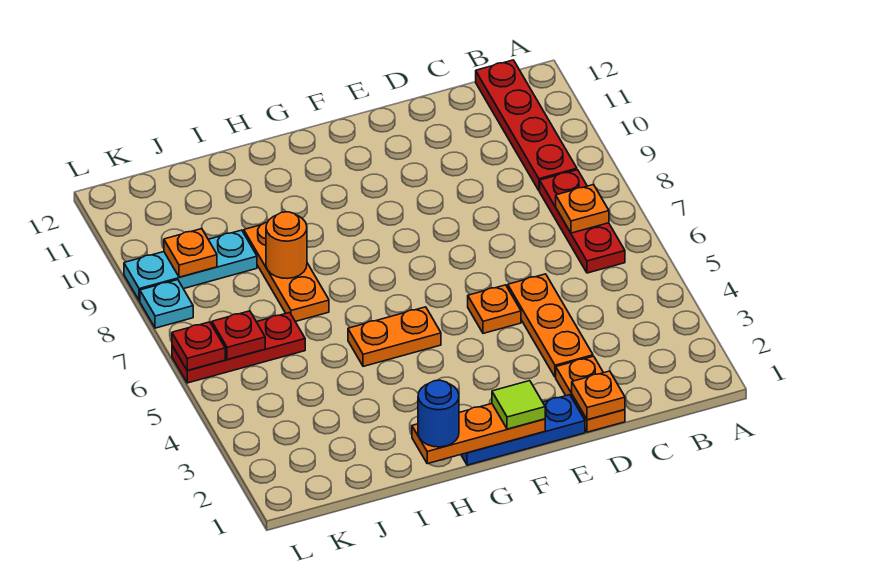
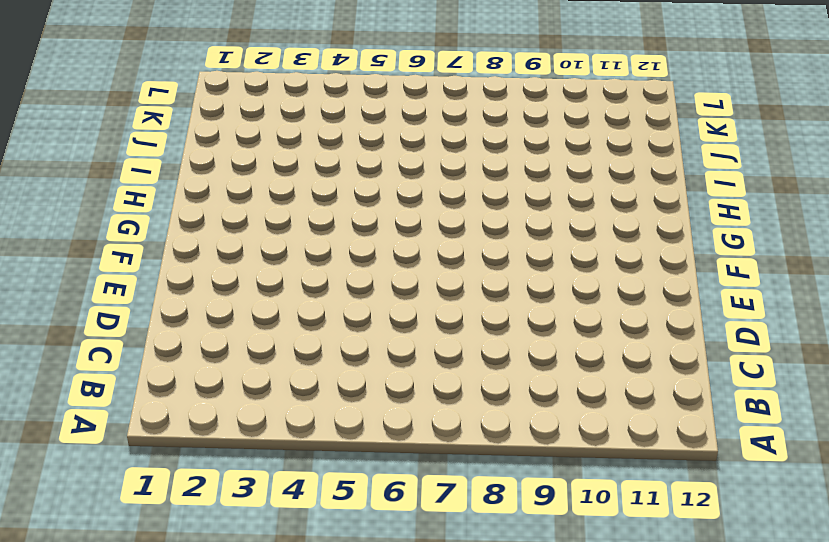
none -> red 1x3 plate [540,170,625,273]
none -> red 1x4 plate [476,60,577,191]
none -> orange 1x2 plate [556,356,625,432]

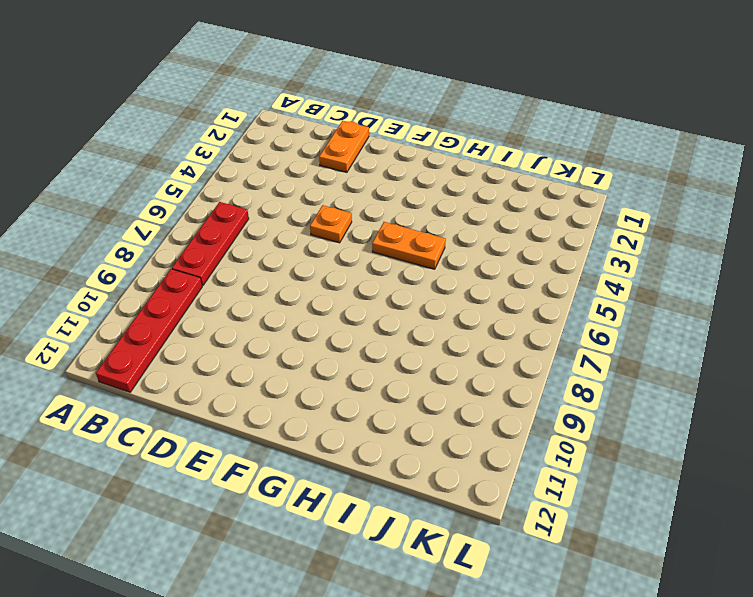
none -> orange 1x3 plate [508,274,593,377]
none -> blue 1x3 plate [461,395,585,465]
none -> orange 1x3 plate [244,222,329,322]

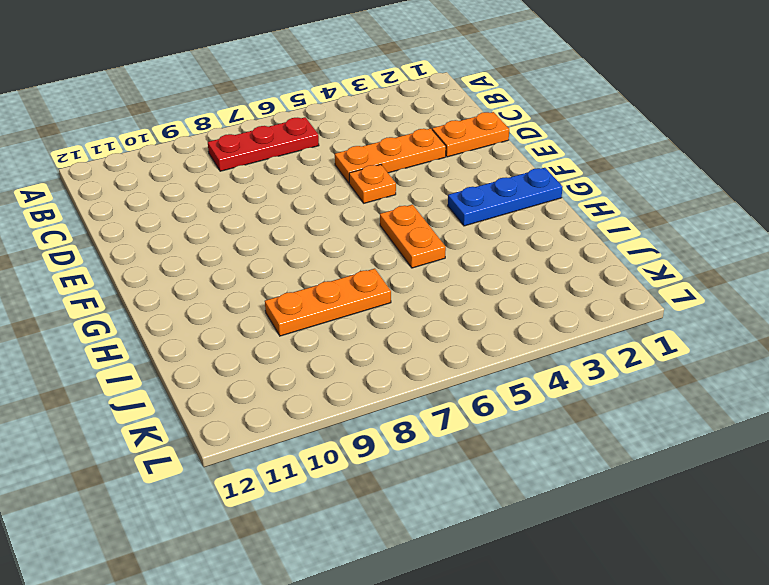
blue 1x3 plate [448,168,563,226] -> blue 1x3 plate turned to [461,395,585,465]
none -> red 1x4 plate [476,60,577,191]
none -> red 1x3 plate [172,313,305,383]
none -> cyan 1x3 plate [124,230,257,301]

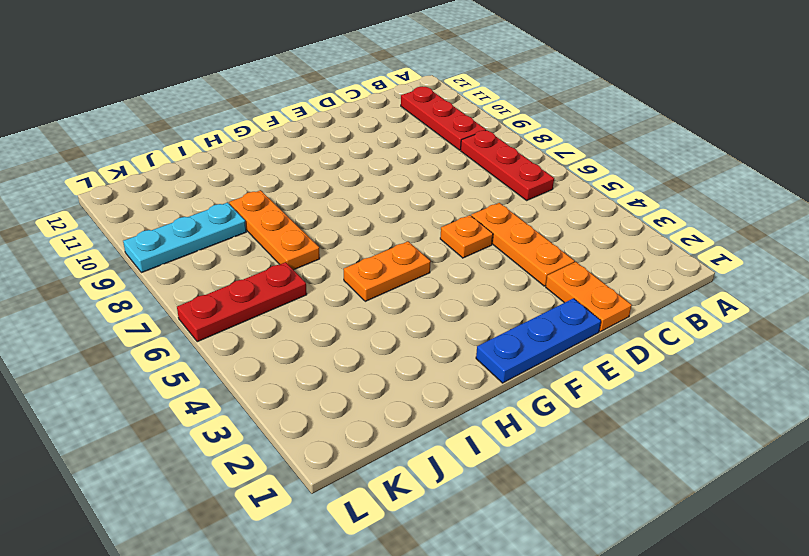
red 1x3 plate [401,86,486,150] -> red 1x4 plate [476,60,577,191]
none -> cyan 1x1 plate [140,280,193,328]
none -> orange 1x1 plate [556,185,609,233]
none -> orange 1x1 plate [572,371,625,420]

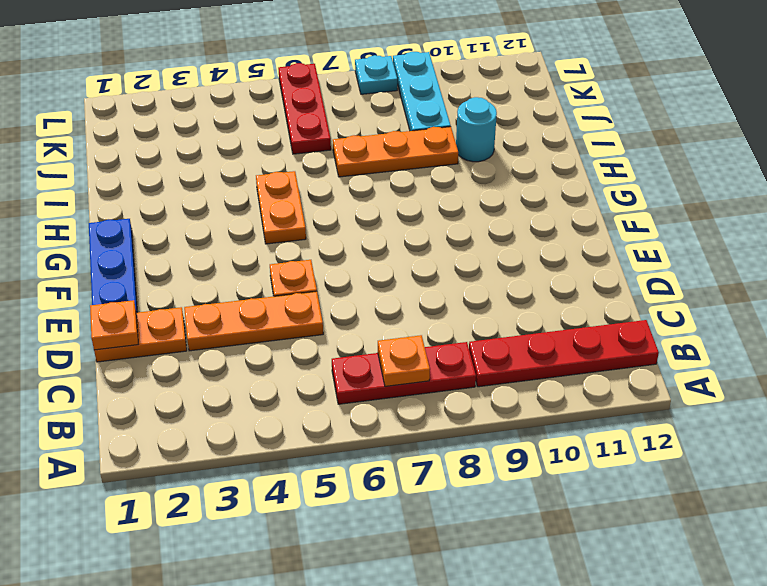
cyan 1x1 round brick [456,97,497,162] -> none
none -> orange 1x3 plate [412,404,545,464]
none -> orange 1x1 round brick [266,212,307,278]
none -> red 1x1 plate [212,311,265,360]

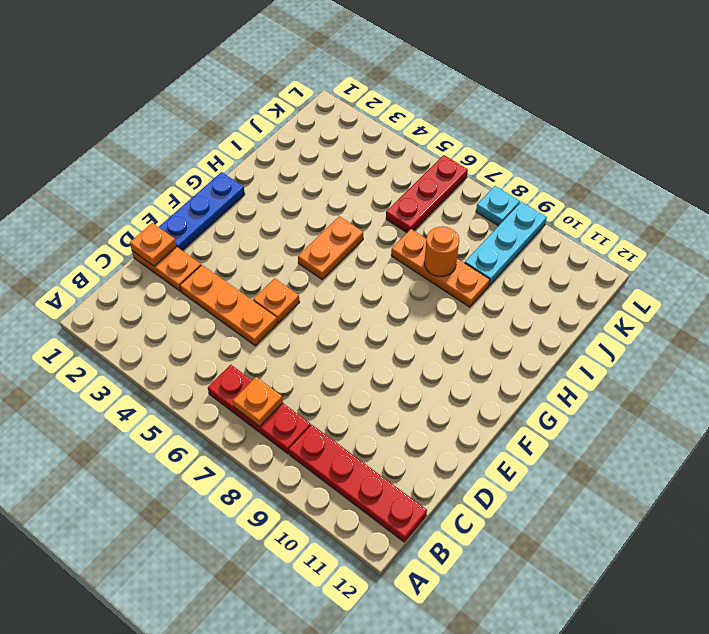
none -> orange 1x3 plate [412,404,545,464]
none -> red 1x1 plate [212,311,265,360]
none -> orange 1x1 plate [164,229,217,277]

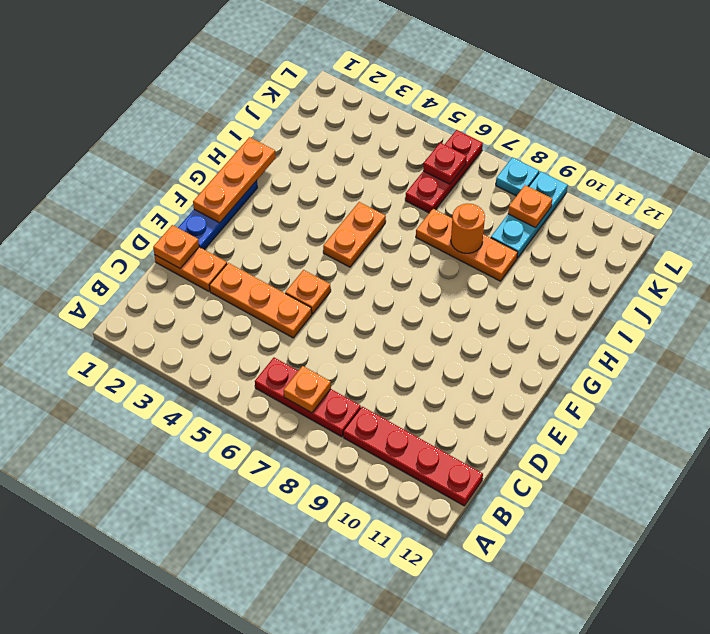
none -> red 1x1 plate [172,322,225,371]
none -> lime 1x1 tile [492,381,545,429]
none -> blue 1x1 round brick [418,380,459,447]

